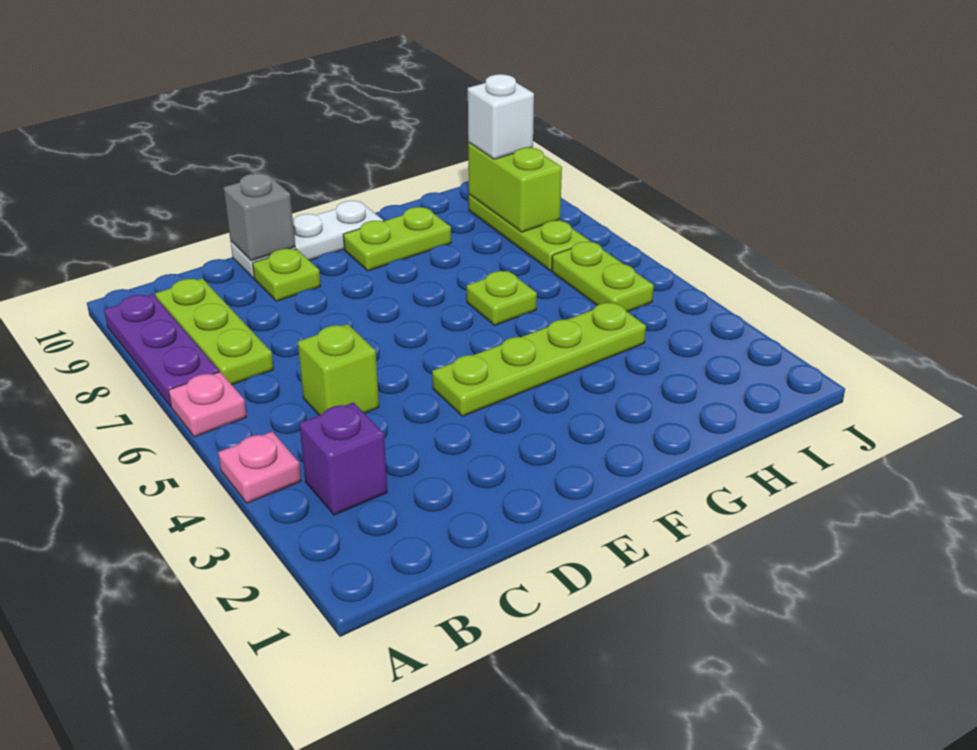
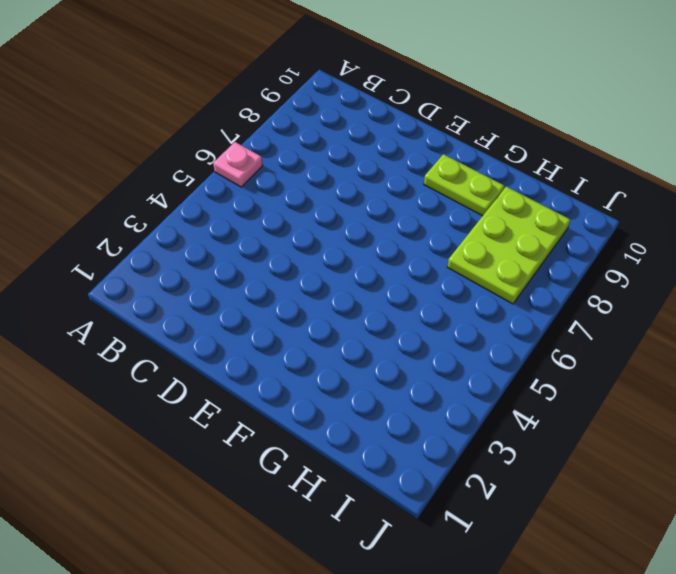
lime 2x3 plate [447,187,570,304] -> lime 1x3 plate [469,194,590,271]
none -> pink 1x1 plate [218,432,301,503]
none -> purple 1x3 plate [104,294,219,407]
none -> purple 1x1 brick [299,402,387,515]

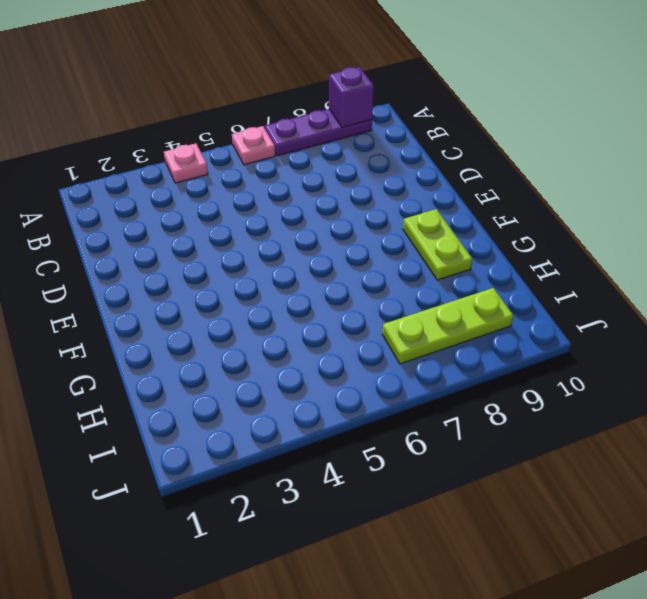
purple 1x1 brick [329,67,374,128] -> purple 1x1 brick moved to [299,402,387,515]
none -> lime 1x3 plate [155,279,274,385]
none -> lime 1x1 brick [298,324,379,415]
none -> lime 1x1 plate [253,249,321,301]

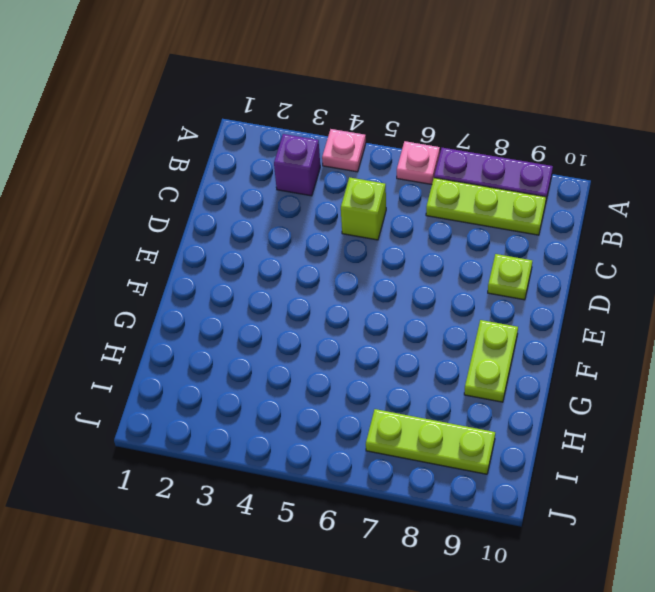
none -> white 1x3 plate [231,201,383,278]
none -> lime 1x4 plate [432,302,646,416]
none -> lime 1x1 plate [467,271,537,325]

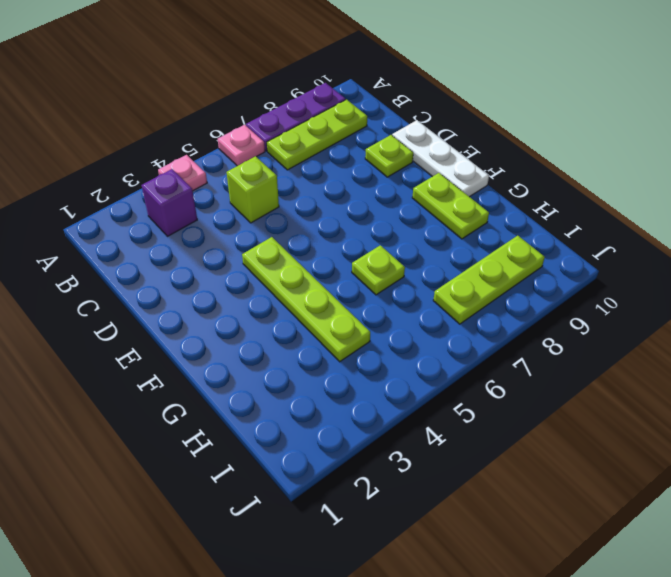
none -> lime 1x2 plate [552,241,654,312]
none -> grey 1x1 brick [224,173,295,261]
none -> lime 1x2 brick [468,143,562,232]

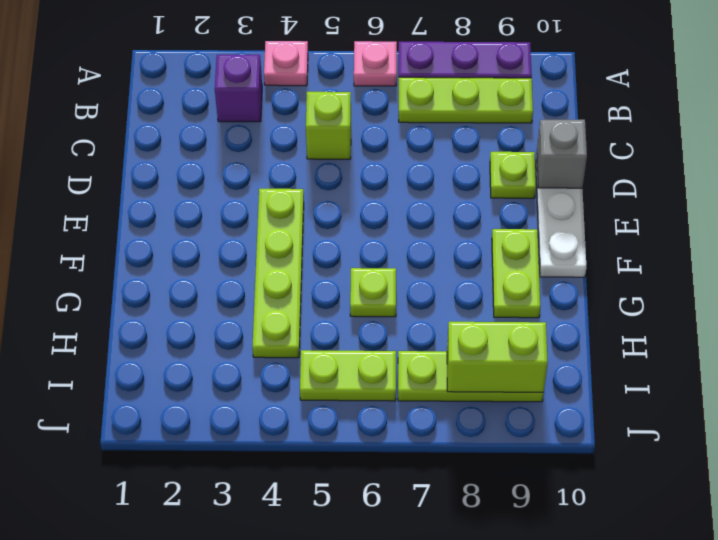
none -> white 1x1 brick [468,74,534,159]

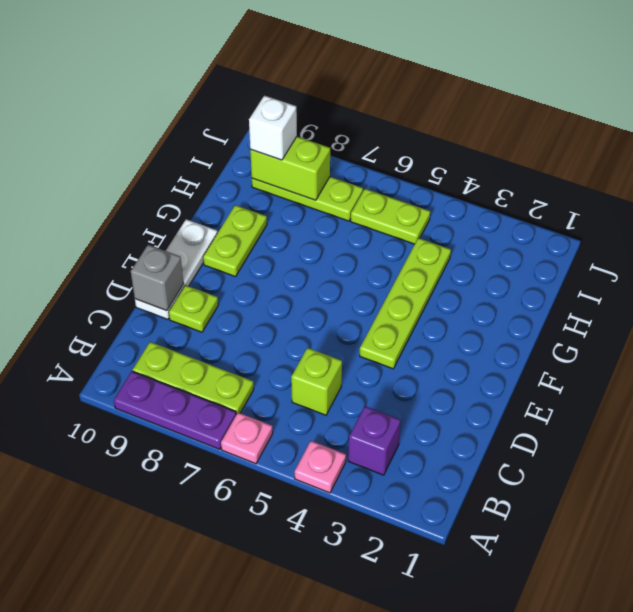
none -> lime 1x1 plate [467,271,537,325]

